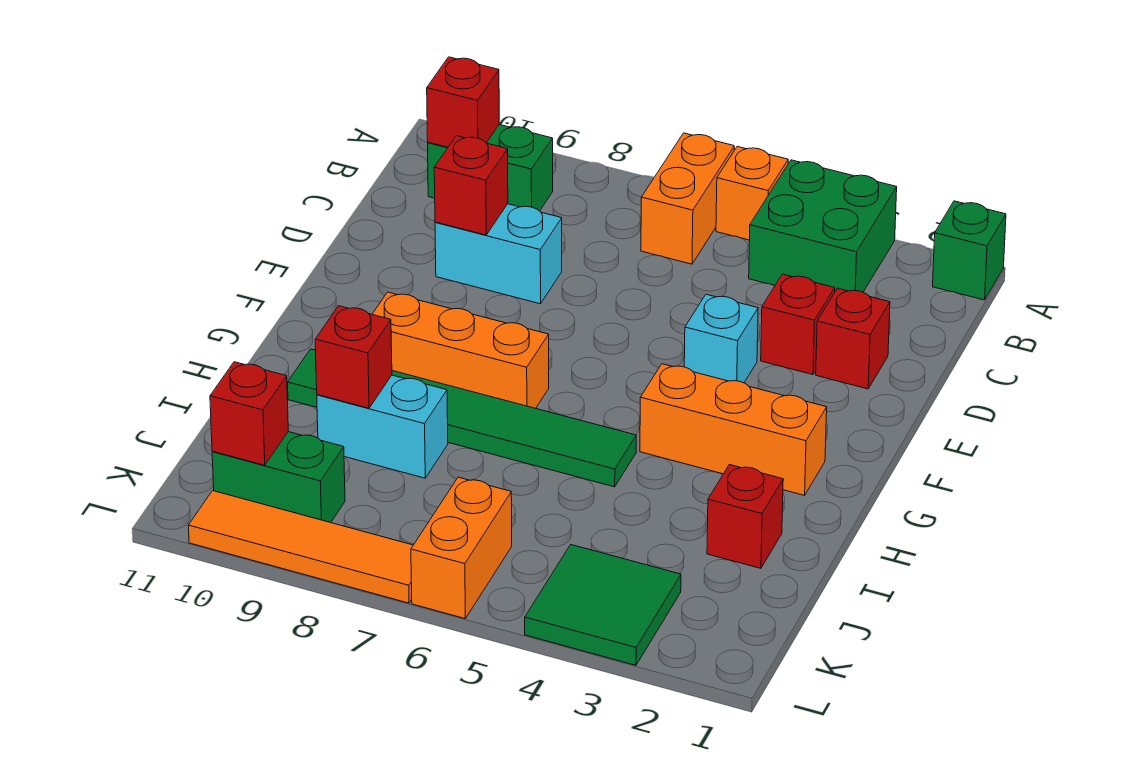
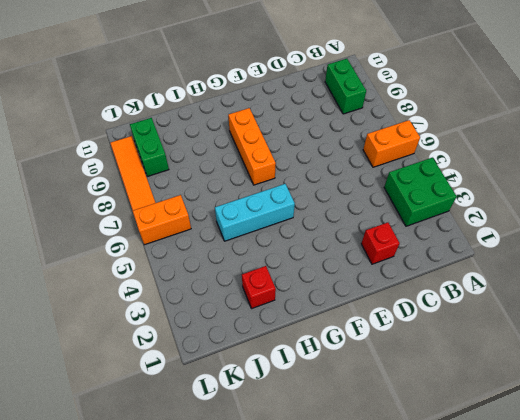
cyan 1x3 brick [215,184,295,241] -> green 1x6 tile [288,349,636,487]
none -> green 1x1 brick [933,201,1006,300]
none -> orange 1x1 brick [716,146,788,240]
none -> red 1x1 brick [761,274,835,375]

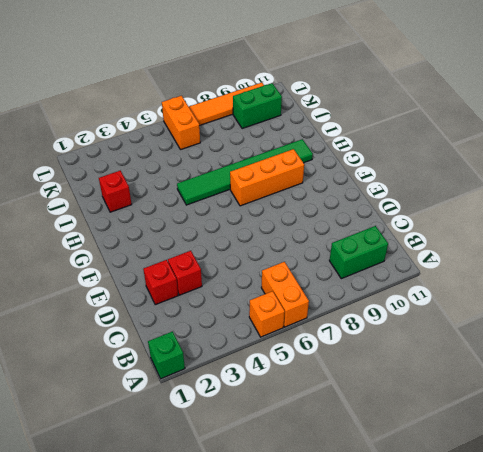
none -> green 2x2 brick [749,160,897,292]
none -> cyan 1x2 brick [435,204,562,304]
none -> cyan 1x1 brick [684,294,758,383]

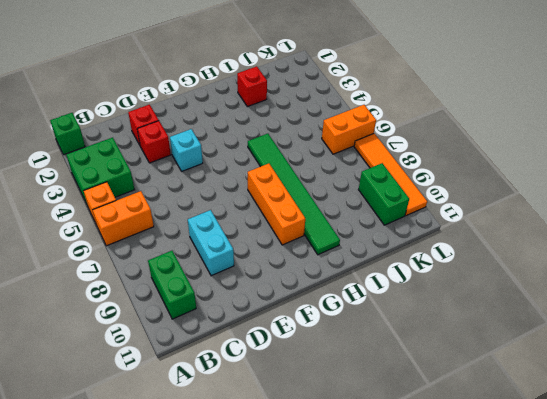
none -> orange 1x3 brick [640,364,827,495]
none -> cyan 1x2 brick [317,375,448,478]
none -> green 2x2 tile [525,545,681,665]

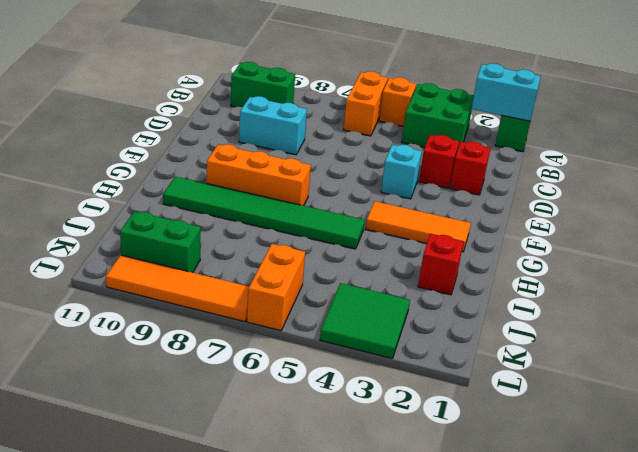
cyan 1x2 brick [471,63,541,121] -> cyan 1x2 brick moved to [317,375,448,478]
orange 1x3 tile [366,201,471,252] -> orange 1x3 brick [640,364,827,495]
none -> red 1x1 brick [427,57,499,147]
none -> red 1x1 brick [434,136,508,235]
none -> red 1x1 brick [315,306,392,408]

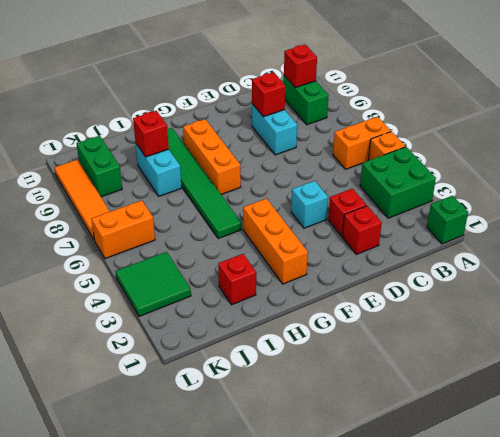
none -> red 1x1 brick [210,362,288,465]

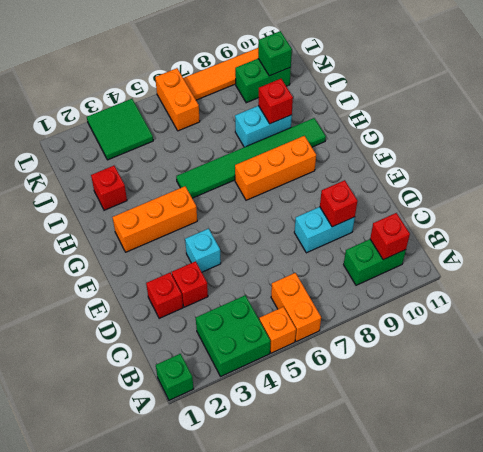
green 1x1 brick [258,31,292,76] -> red 1x1 brick [210,362,288,465]

